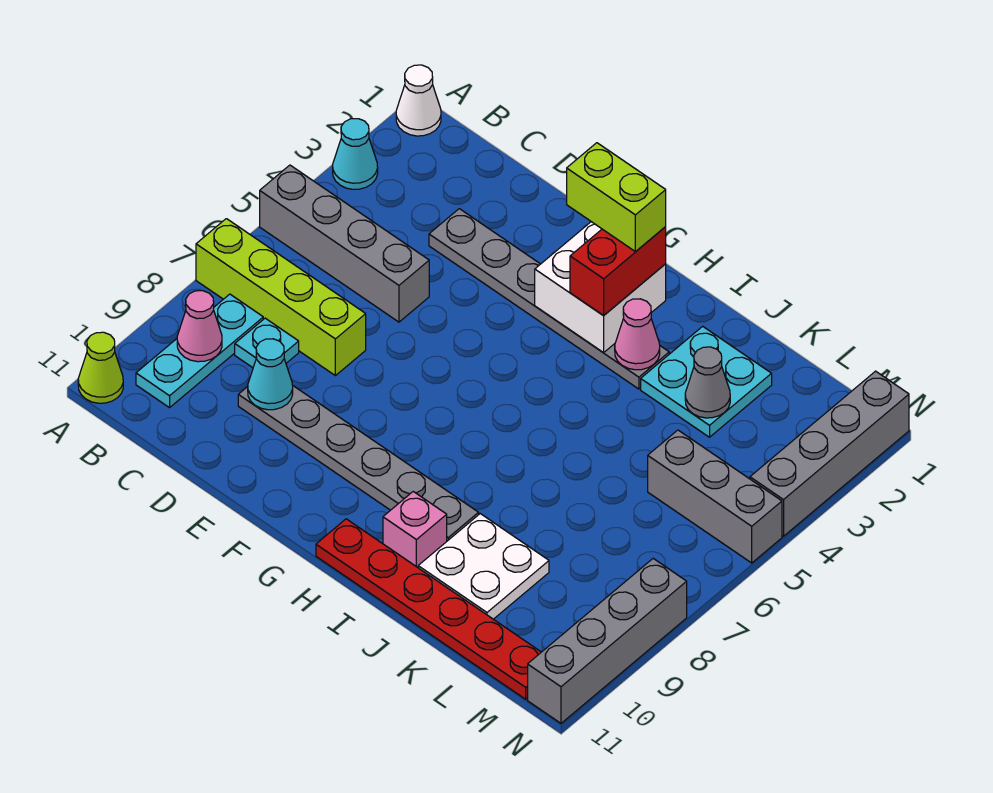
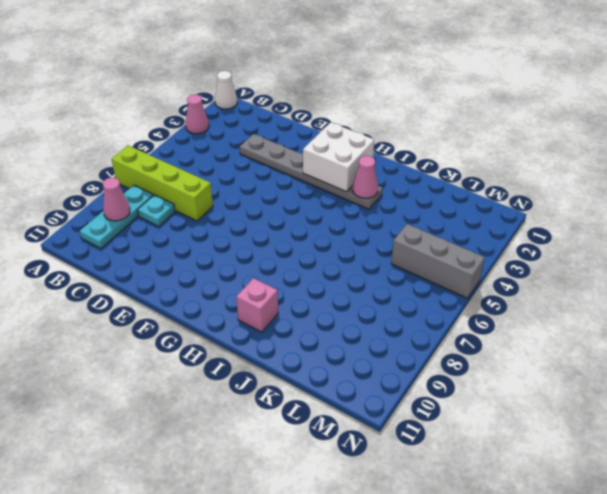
pink 1x1 cone [186,94,209,134] -> cyan 1x1 cone [333,119,378,189]
none -> grey 1x4 brick [260,165,429,322]
none -> lime 1x1 cone [78,332,123,403]
none -> grey 1x6 plate [238,386,479,541]

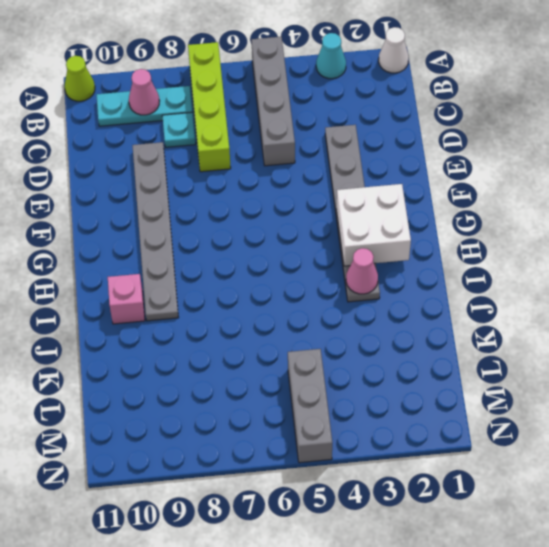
none -> red 1x6 plate [316,519,541,699]
none -> cyan 2x2 plate [641,326,772,437]
none -> white 2x2 plate [418,514,549,619]

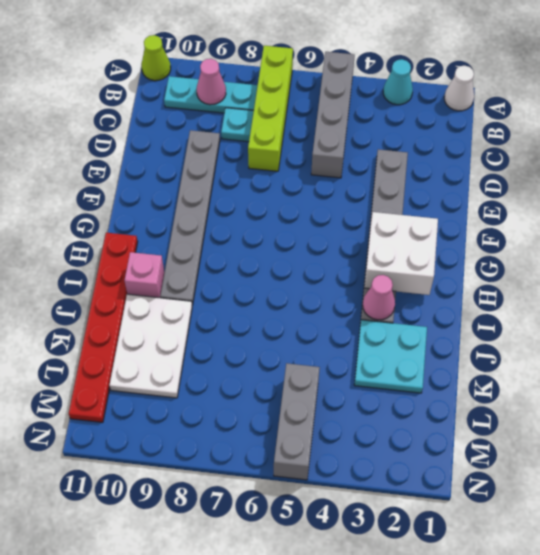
white 2x3 plate [109,294,192,398] -> white 2x2 plate [418,514,549,619]
none -> grey 1x4 brick [750,371,909,536]
none -> grey 1x4 brick [528,559,687,723]
none -> cyan 1x1 cone [248,339,293,410]

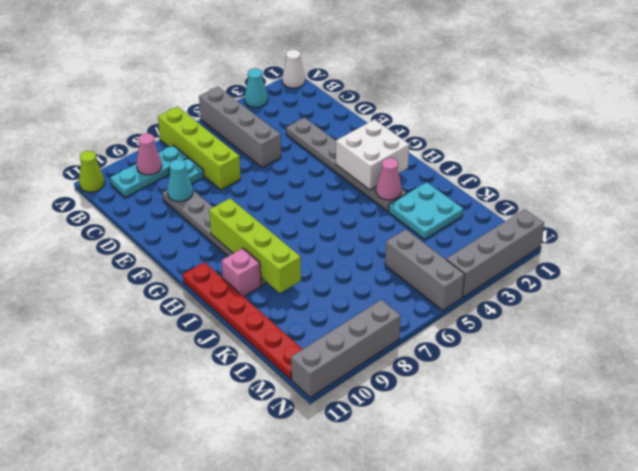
lime 1x4 brick [209,198,301,293] -> none
none -> white 2x2 plate [418,514,549,619]
none -> grey 1x1 cone [685,347,730,418]
none -> red 1x2 brick [570,227,666,316]

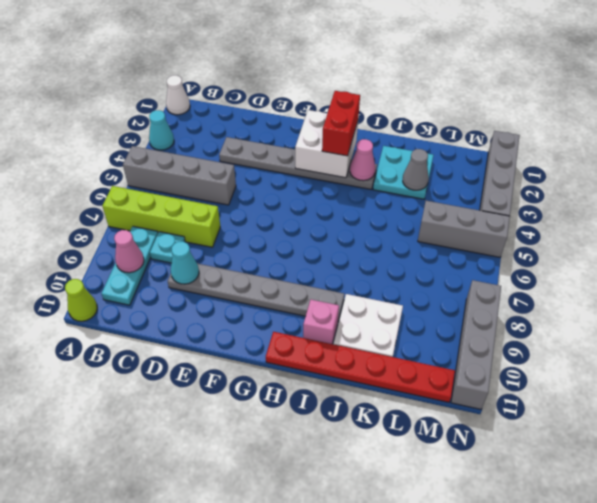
none -> lime 1x2 brick [567,143,666,251]

